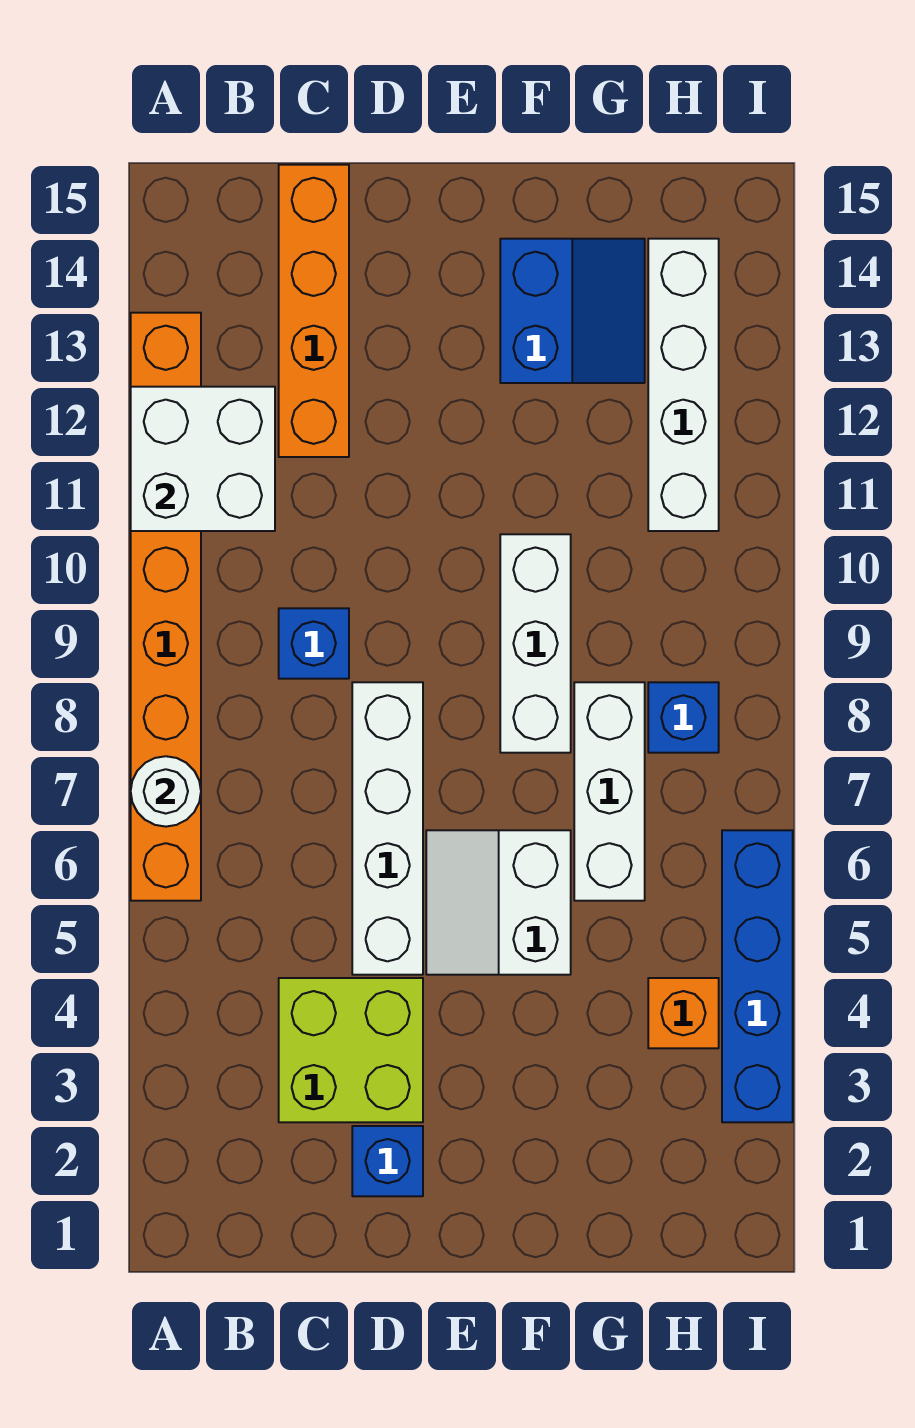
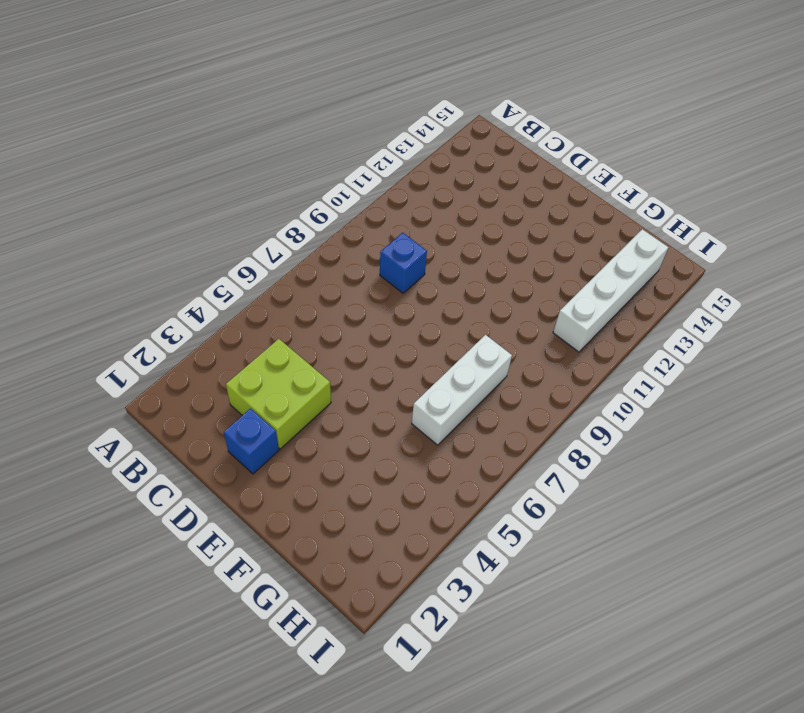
none -> orange 1x8 brick [131,313,201,901]
none -> orange 1x4 brick [279,165,349,457]
none -> white 1x4 brick [352,682,423,975]

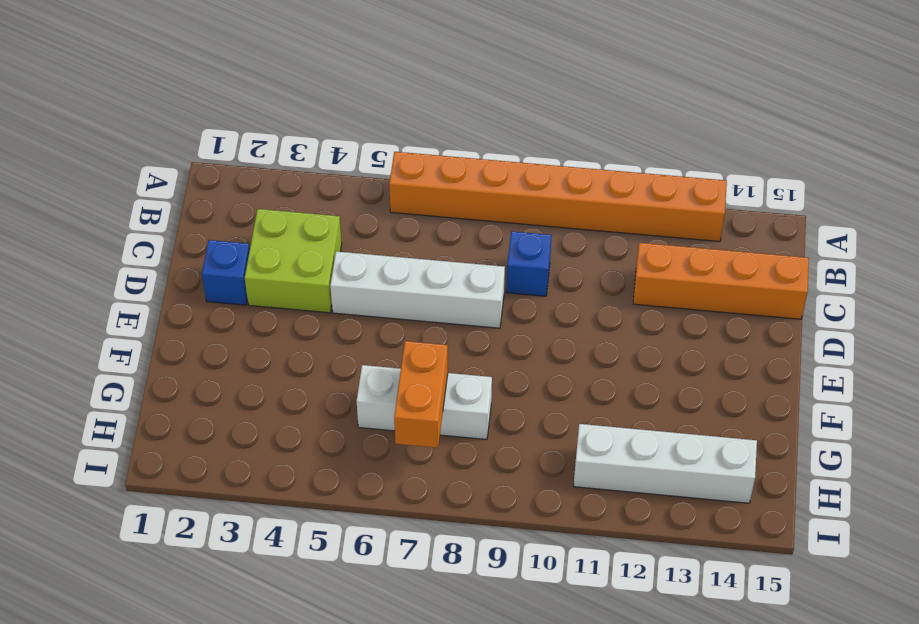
orange 1x2 brick [394,341,448,448] -> none
none -> white 2x2 slope [426,830,571,975]
none -> white 1x3 brick [500,534,571,753]
none -> blue 2x2 slope [500,239,645,383]

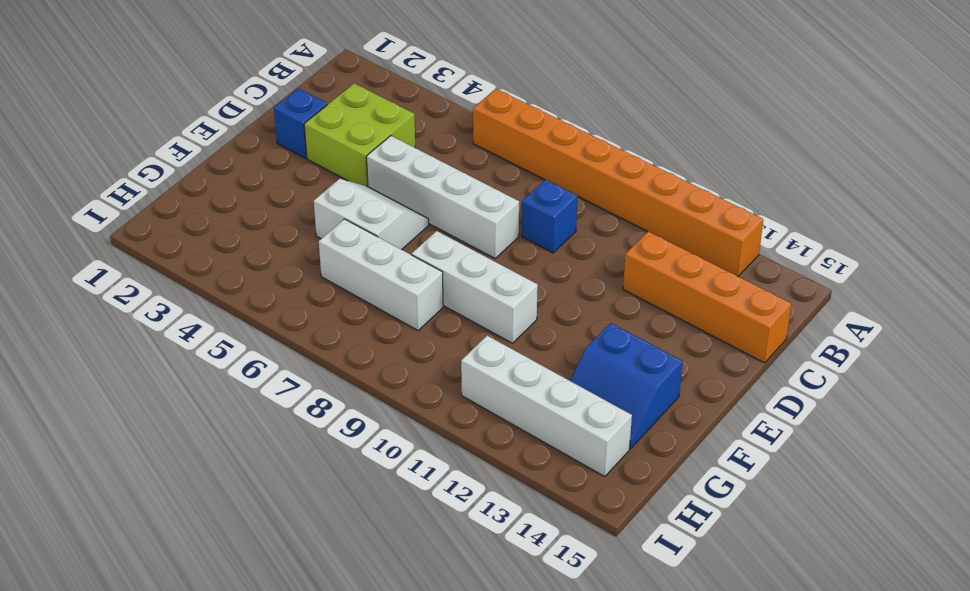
none -> orange 1x1 brick [648,978,719,1048]
none -> blue 1x1 brick [648,682,719,753]
none -> blue 1x4 brick [722,830,793,1122]

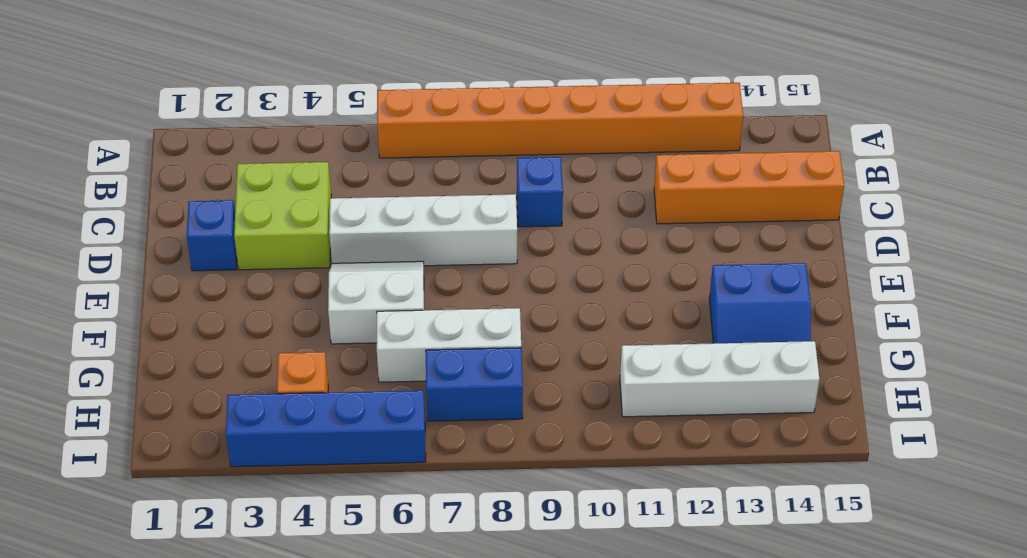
blue 1x2 brick [426,348,523,421] -> blue 1x1 brick [648,682,719,753]
none -> white 1x3 brick [500,534,571,753]
none -> white 1x1 round brick [131,756,201,827]
none -> white 2x2 brick [131,387,275,531]

